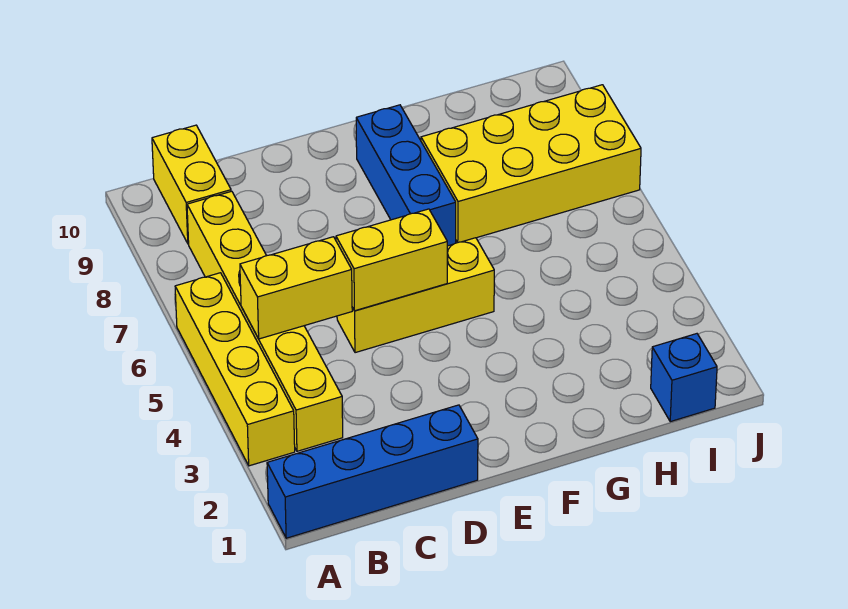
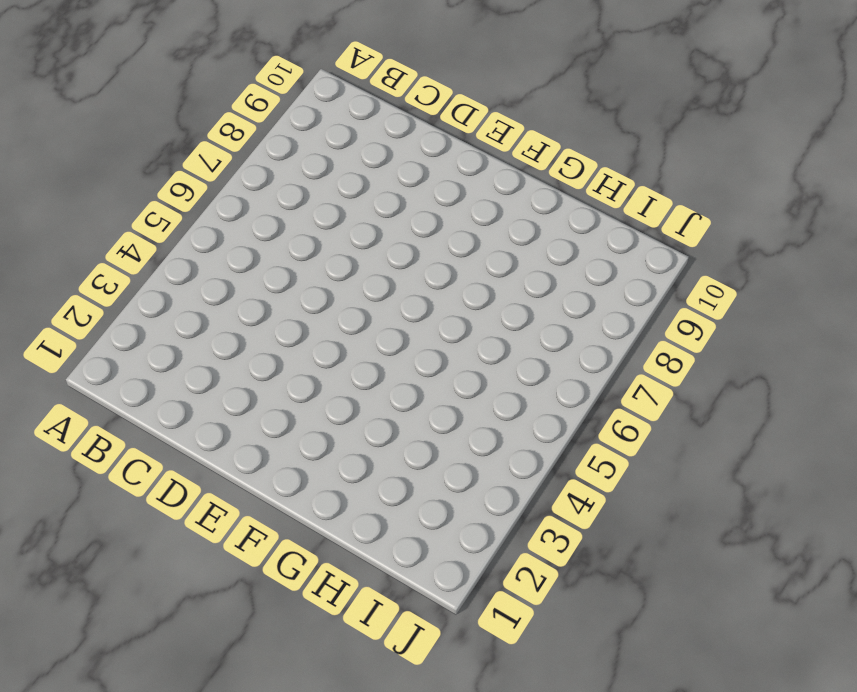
none -> blue 1x4 brick [267,405,478,538]
none -> yellow 1x4 brick [175,273,295,466]

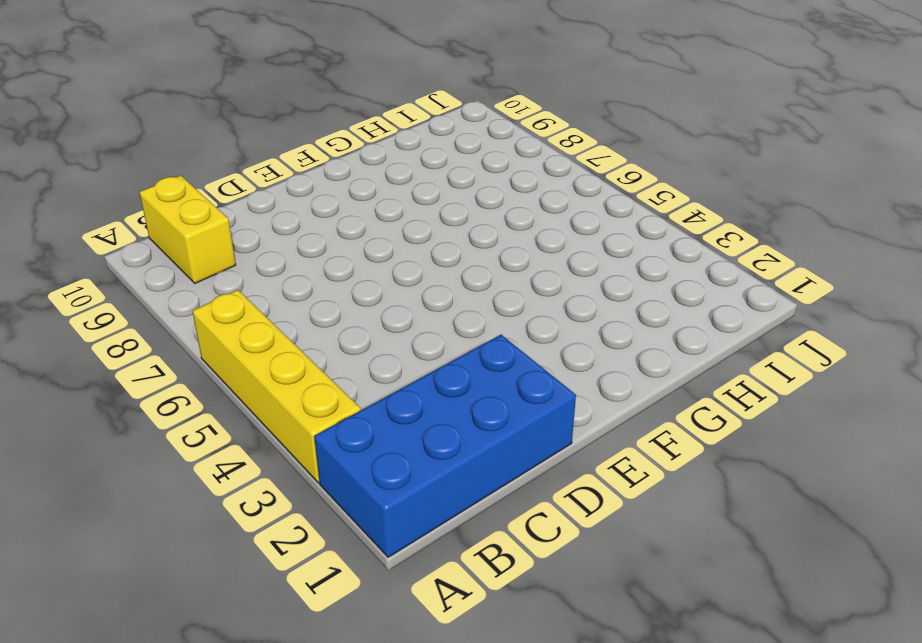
blue 2x4 brick [314,335,576,557] -> blue 1x4 brick [267,405,478,538]
none -> yellow 1x6 brick [187,191,343,451]
none -> yellow 1x3 brick [337,238,494,353]

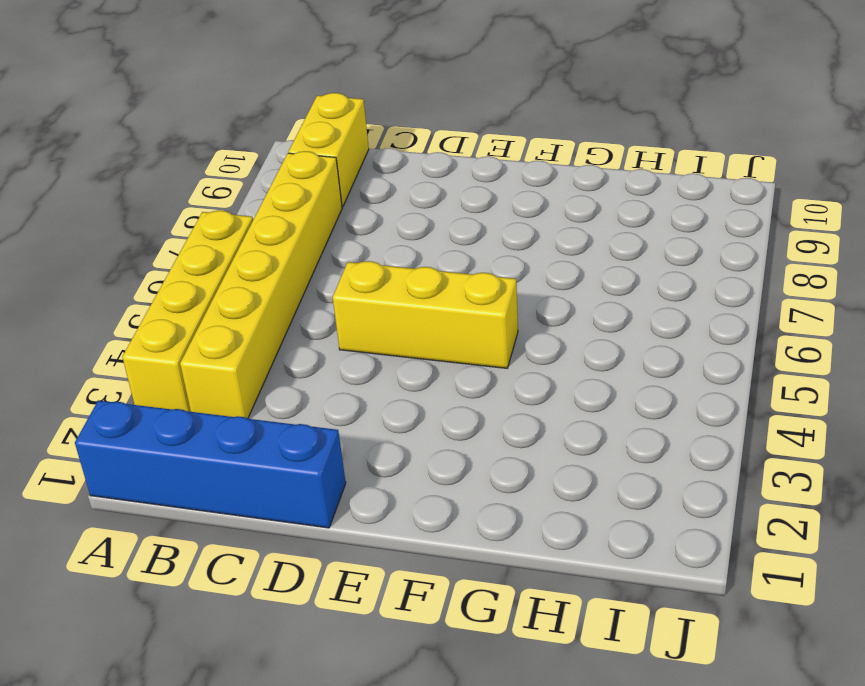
none -> blue 1x3 brick [356,105,456,246]
none -> yellow 2x4 brick [421,85,641,242]

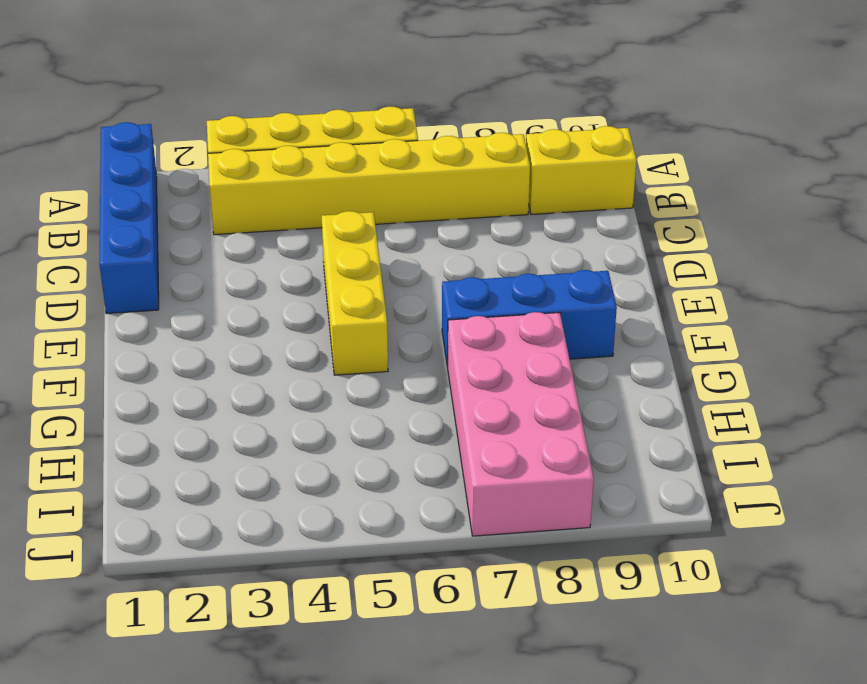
pink 2x4 brick [448,312,594,536] -> yellow 2x4 brick [421,85,641,242]
none -> blue 1x1 brick [651,334,717,422]
none -> yellow 1x2 brick [240,237,352,339]

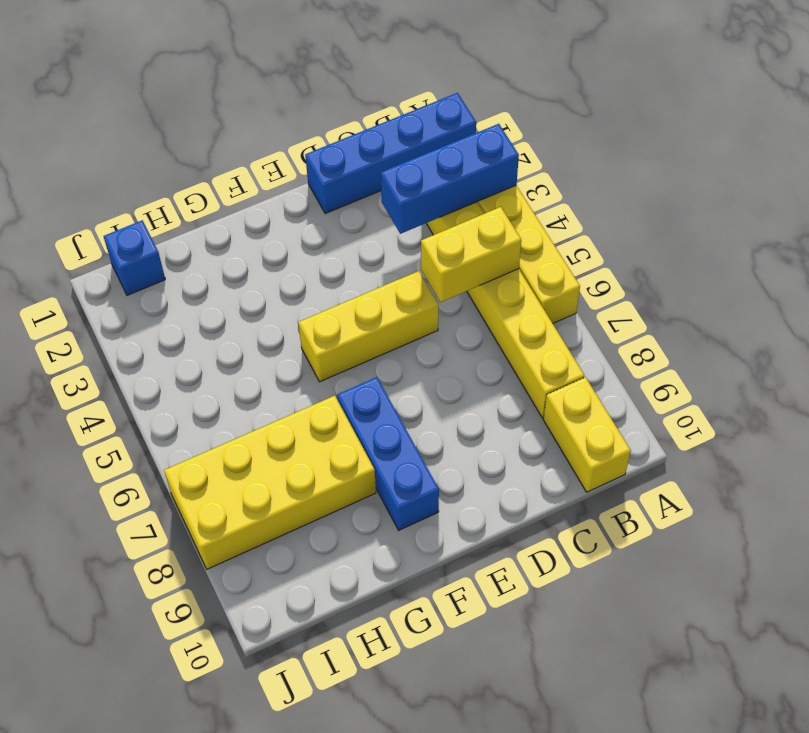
blue 1x3 brick [381,124,519,234] -> none
none -> yellow 1x2 brick [336,209,447,311]

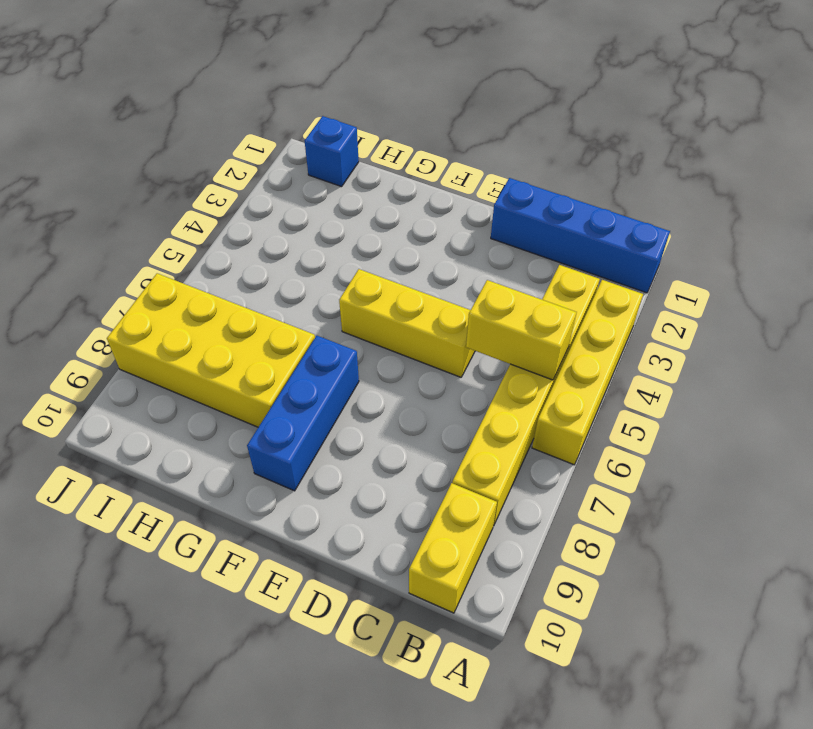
none -> yellow 1x2 brick [336,209,447,311]

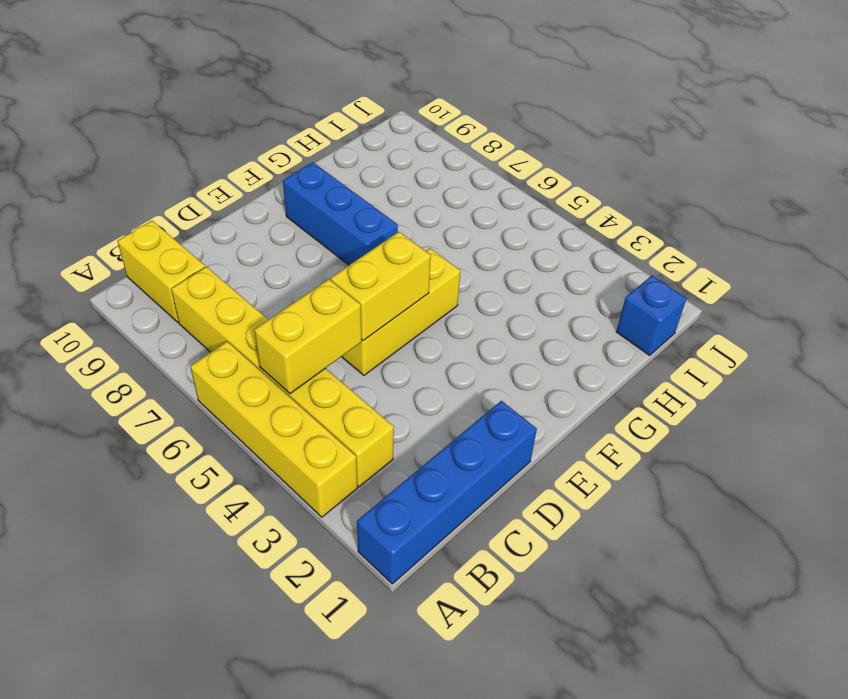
none -> yellow 2x4 brick [421,85,641,242]

